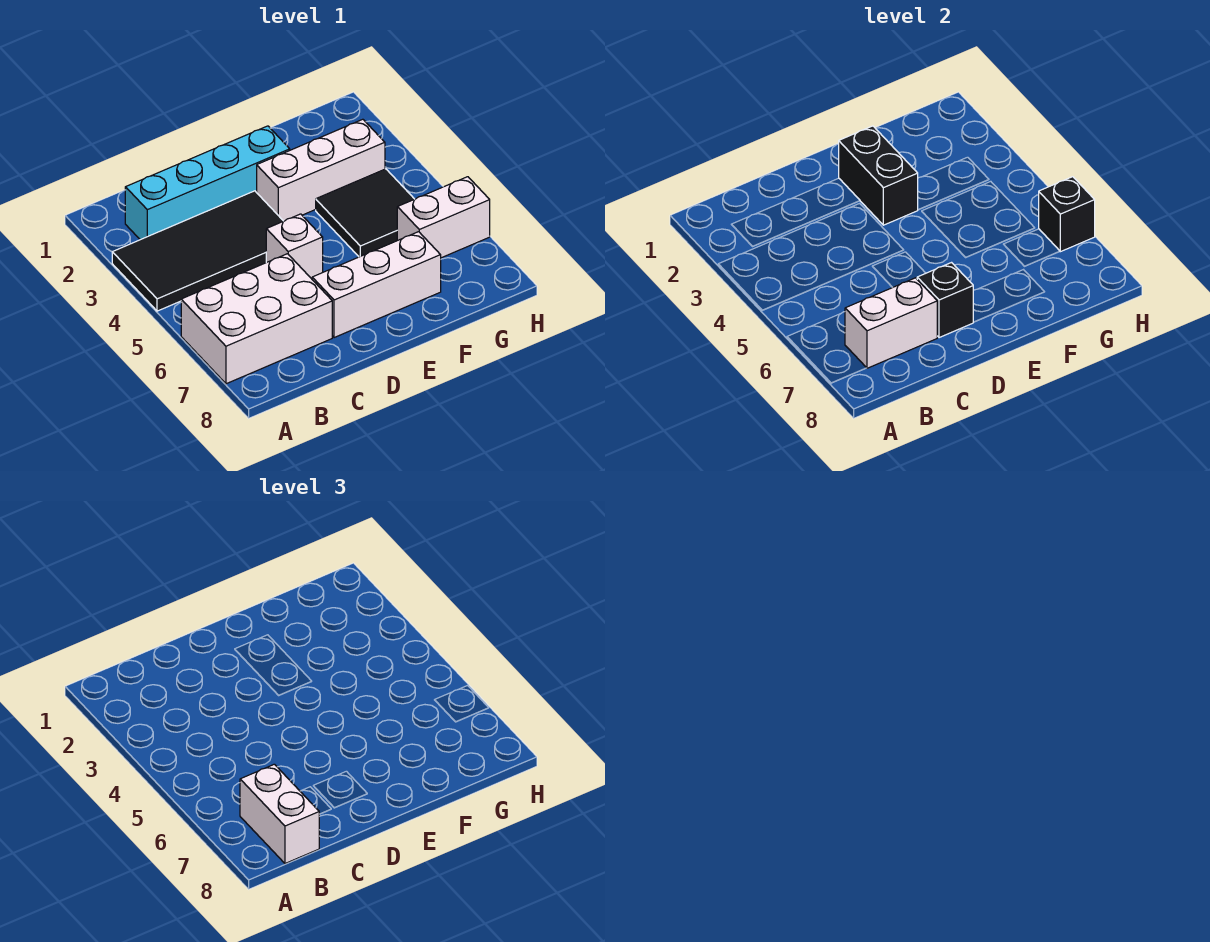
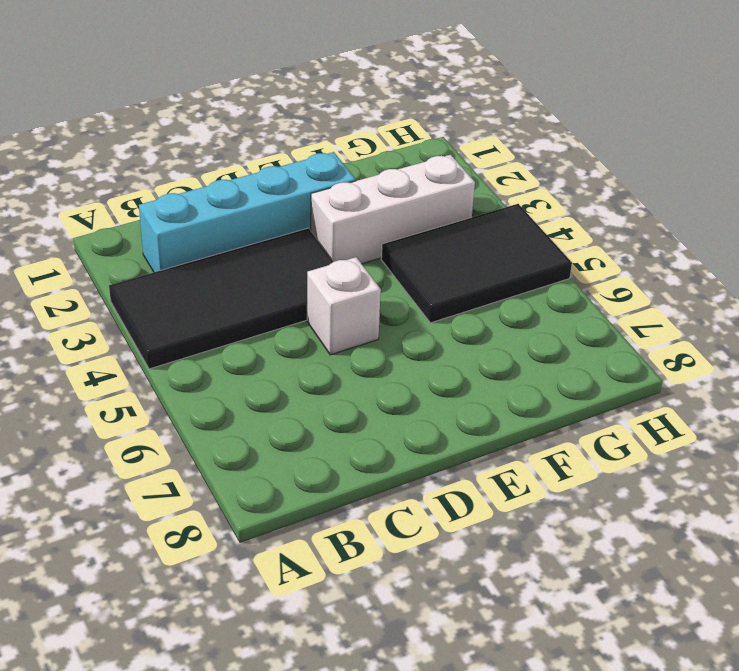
black 2x3 tile [381,204,572,323] -> black 2x2 tile [316,169,414,257]
none -> white 2x3 brick [181,254,332,384]
none -> white 1x3 brick [312,232,441,338]
none -> white 1x2 brick [397,177,490,258]

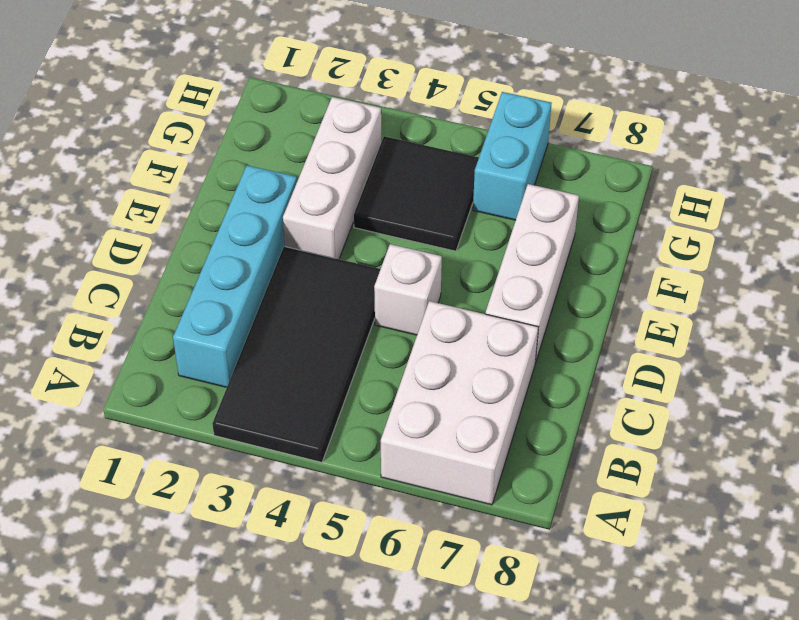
cyan 1x2 brick [473,92,552,220] -> white 1x2 brick [397,177,490,258]
none -> white 1x2 brick [845,278,937,368]
none -> black 1x1 brick [917,263,973,338]
none -> black 1x2 brick [839,126,918,225]

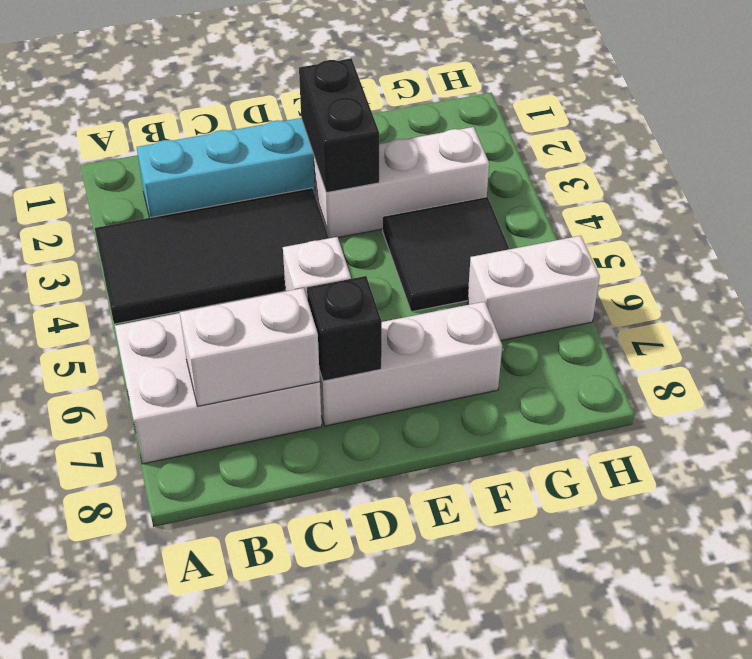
none -> black 1x1 brick [1039,177,1095,252]
none -> white 1x2 brick [240,764,319,864]

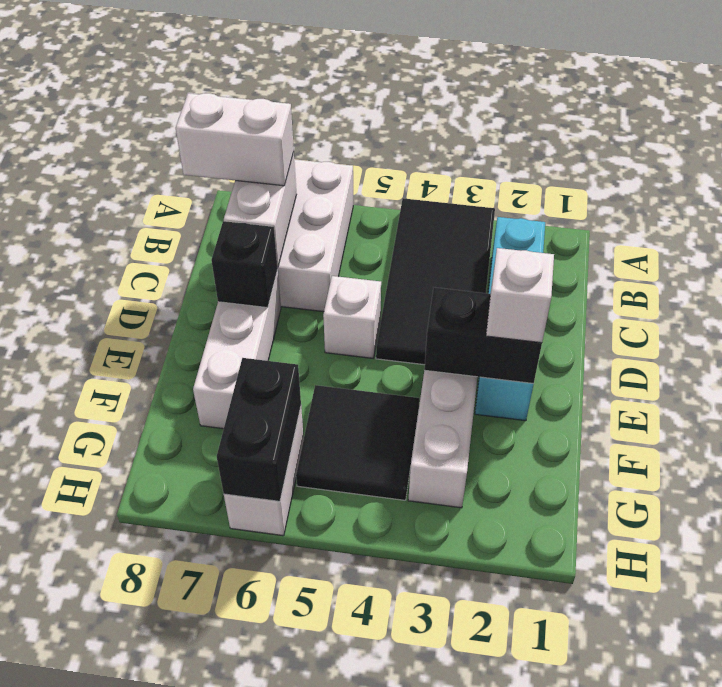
white 1x1 brick [486,248,554,343] -> none
black 1x2 brick [217,358,301,501] -> black 1x1 brick [1039,177,1095,252]

